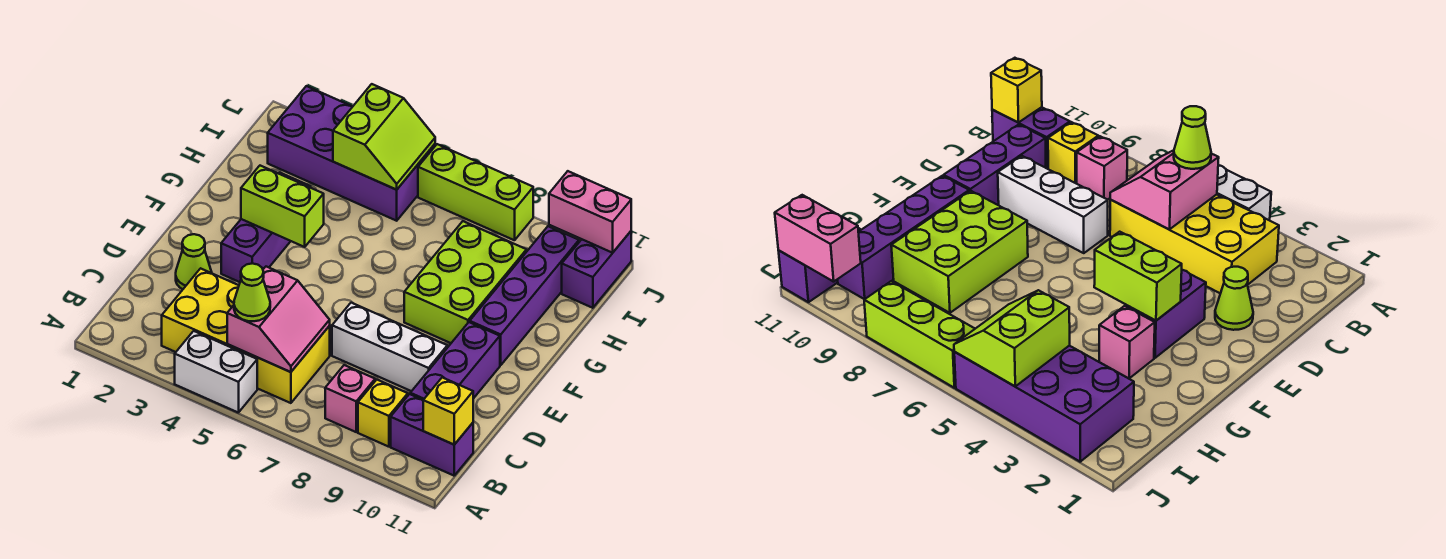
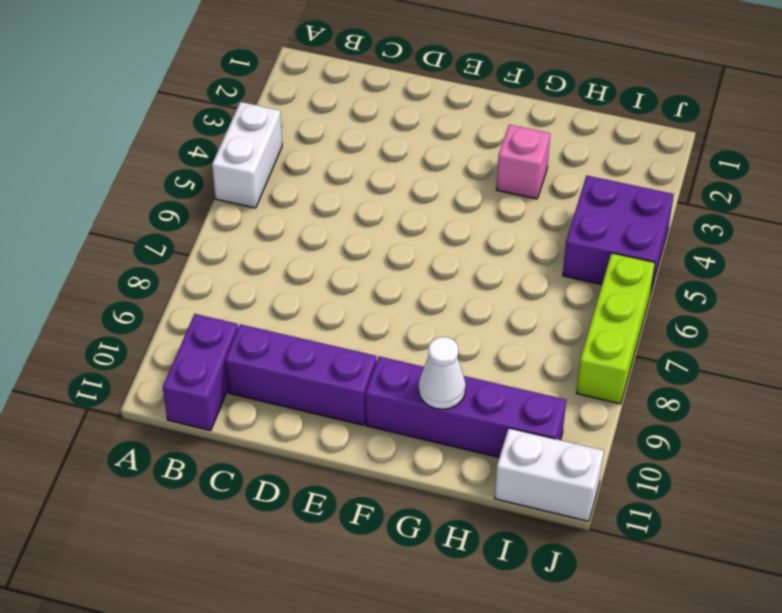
white 1x1 cone [419,337,466,409] -> none
purple 2x2 brick [563,176,674,294] -> purple 2x4 brick [268,86,435,221]
white 1x2 brick [495,428,604,521] -> purple 1x2 brick [562,231,631,308]
none -> yellow 2x4 brick [162,268,330,403]
none -> pink 1x1 brick [325,365,375,432]
none -> yellow 1x1 brick [358,380,408,447]

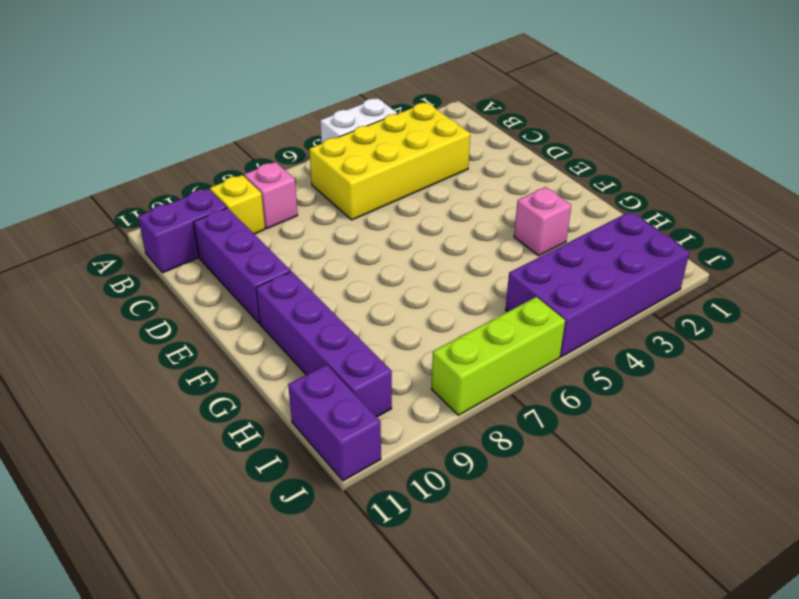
none -> lime 1x1 cone [176,234,212,289]
none -> white 1x3 brick [332,303,447,391]
none -> purple 1x2 brick [221,219,291,282]

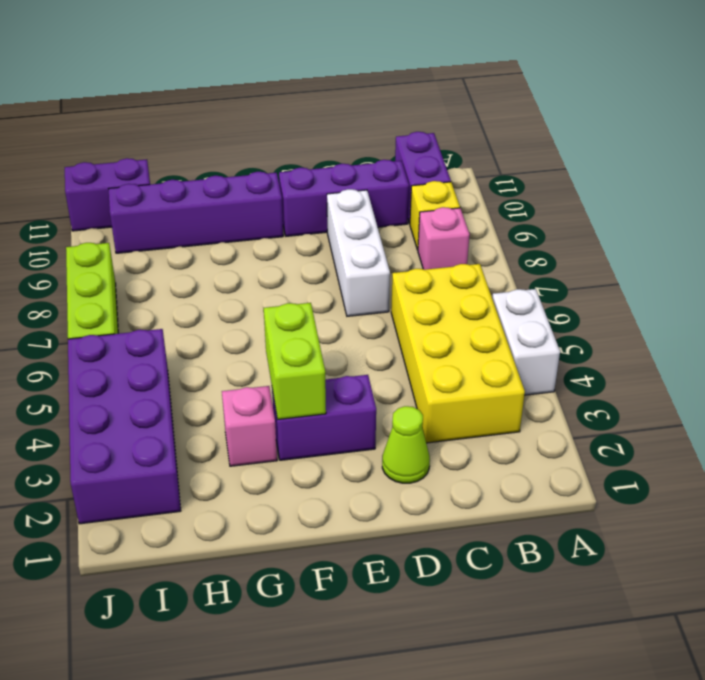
none -> lime 2x3 brick [404,221,527,343]
none -> pink 2x2 slope [227,267,330,372]
none -> yellow 1x1 brick [423,377,473,445]

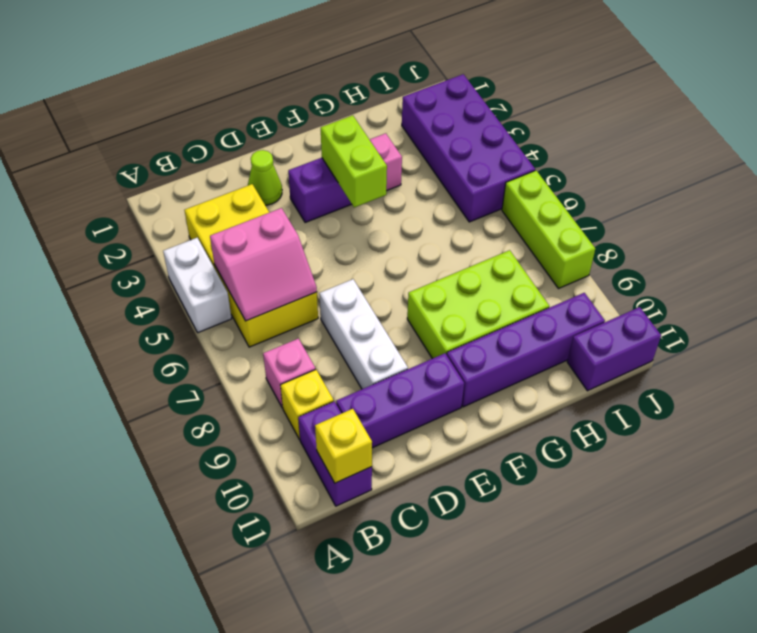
none -> lime 2x2 slope [333,84,435,190]
none -> pink 1x2 brick [549,171,631,253]
none -> lime 1x1 cone [234,263,270,321]

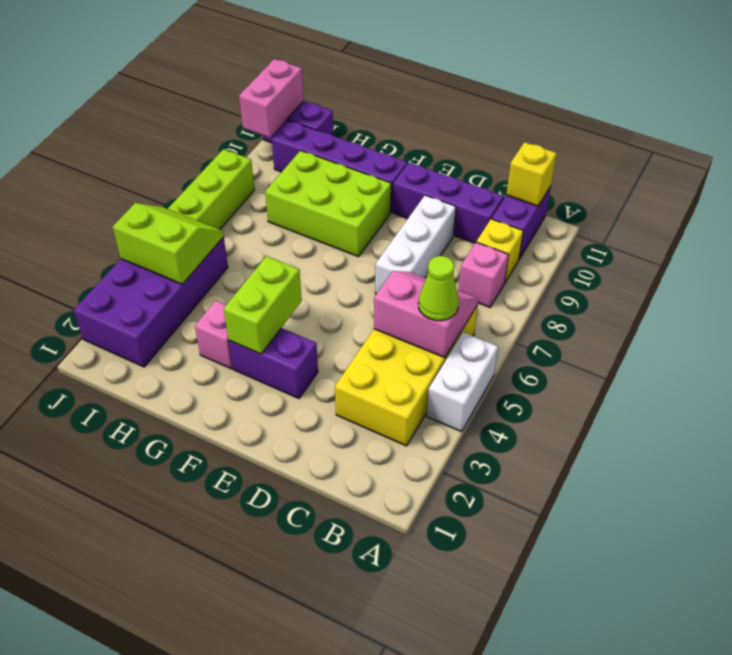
none -> lime 1x1 cone [176,234,212,289]

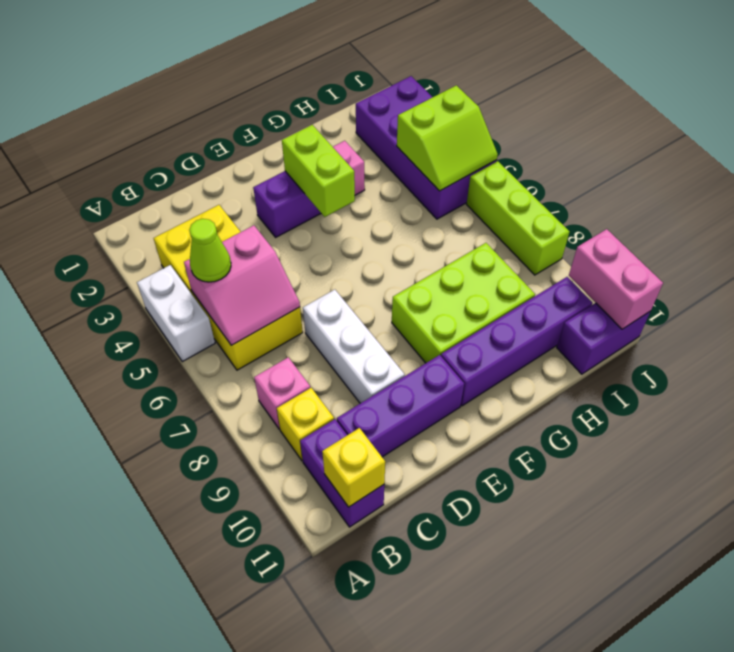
none -> lime 1x1 cone [176,234,212,289]

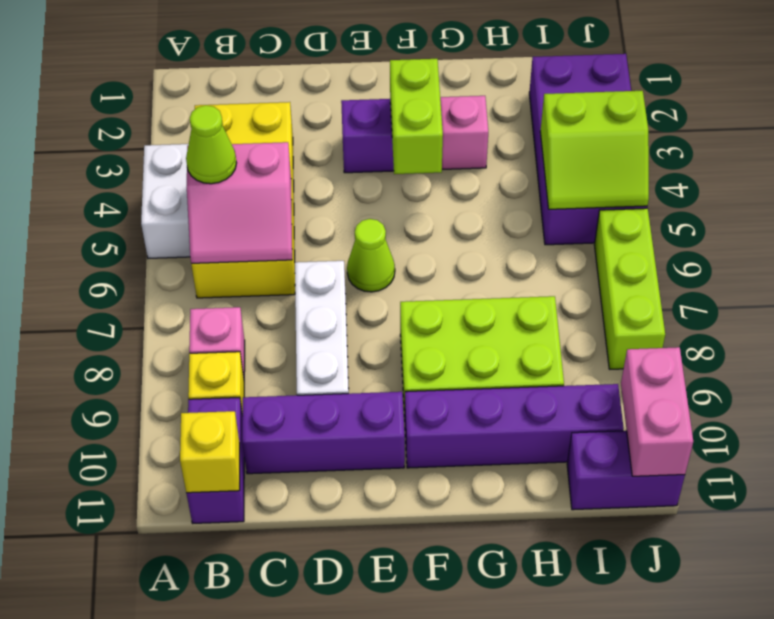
lime 1x1 cone [347,219,395,292] -> lime 1x1 cone moved to [176,234,212,289]

